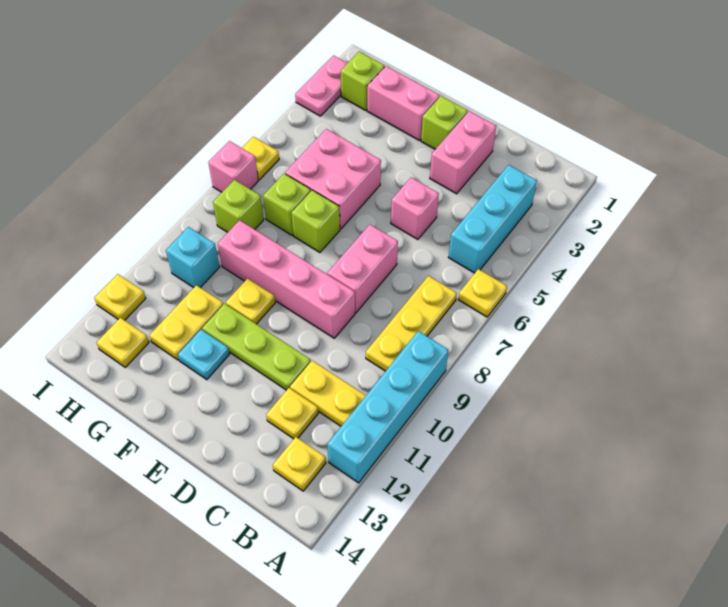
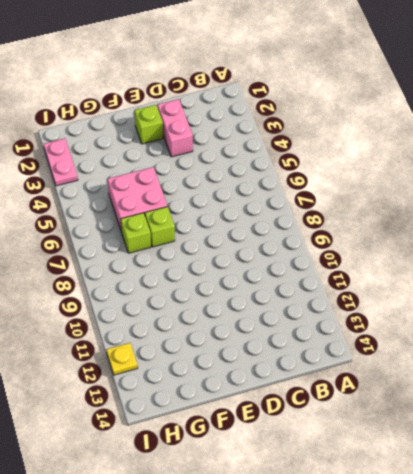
none -> yellow 1x1 plate [458,269,507,317]
none -> cyan 1x4 brick [327,331,448,483]
none -> cyan 1x3 brick [448,165,537,273]

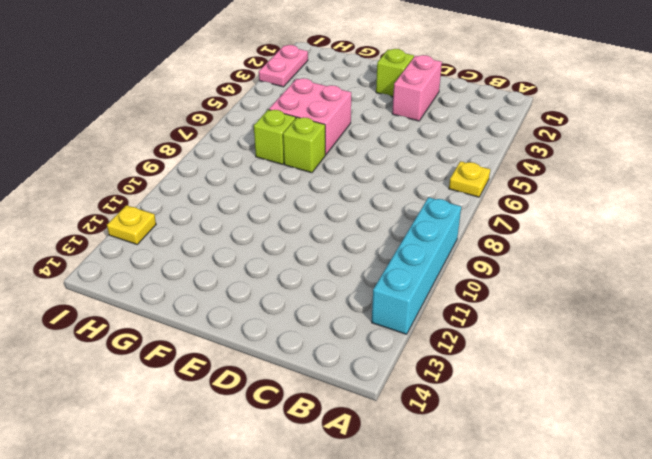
none -> cyan 1x3 brick [448,165,537,273]
none -> yellow 1x3 plate [366,276,457,371]
none -> yellow 1x2 plate [290,361,366,426]

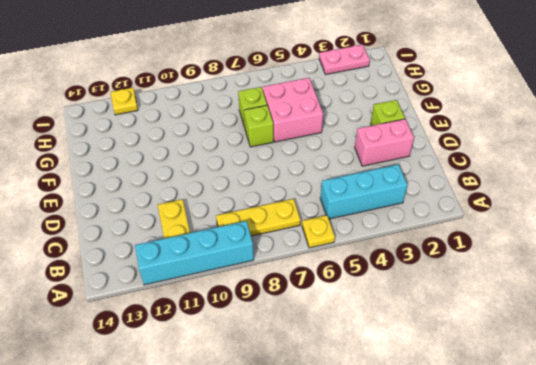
none -> yellow 1x1 plate [273,437,326,491]
none -> yellow 1x1 plate [266,388,318,439]
none -> pink 1x1 brick [391,178,439,239]

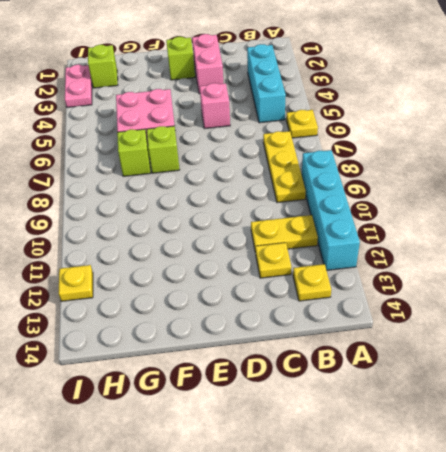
none -> pink 1x2 brick [327,225,398,313]
none -> pink 1x4 brick [218,220,355,338]
none -> lime 1x3 plate [202,304,311,390]

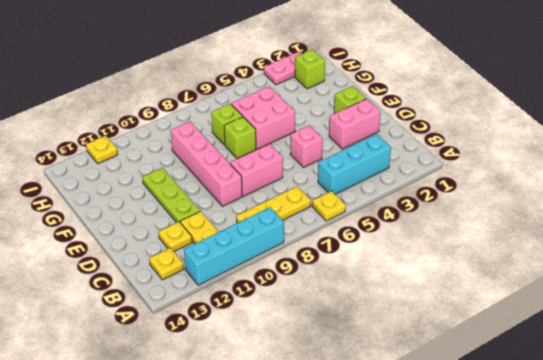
none -> pink 1x2 brick [367,66,440,140]
none -> yellow 1x1 plate [226,278,275,324]
none -> cyan 1x1 plate [178,330,229,379]

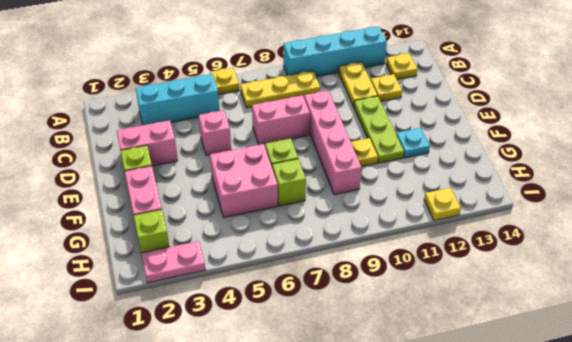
none -> yellow 1x2 plate [150,285,223,360]
none -> lime 1x1 brick [213,180,264,232]
none -> cyan 1x1 brick [166,227,220,288]

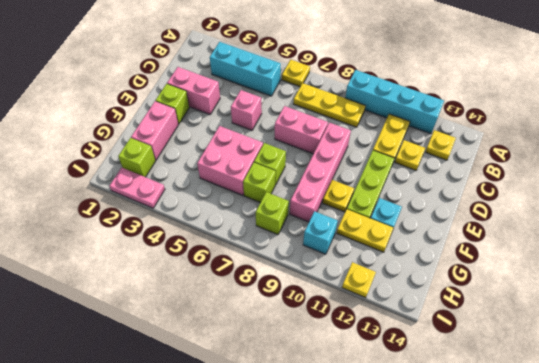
none -> yellow 1x1 plate [97,318,149,367]
none -> yellow 1x1 plate [242,137,279,180]
none -> pink 1x1 brick [208,141,258,192]

